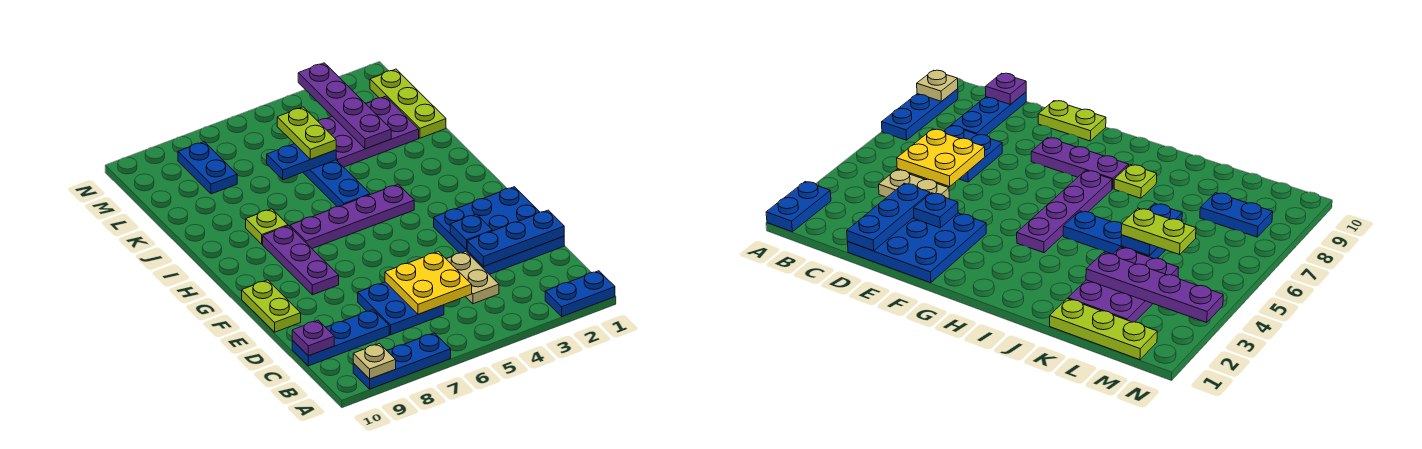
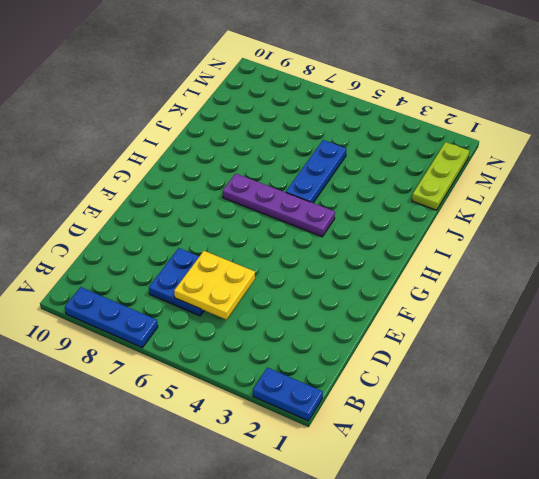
none -> tan 1x2 plate [447,252,499,304]
none -> blue 1x3 plate [292,310,389,366]
none -> blue 3x3 plate [434,187,564,274]

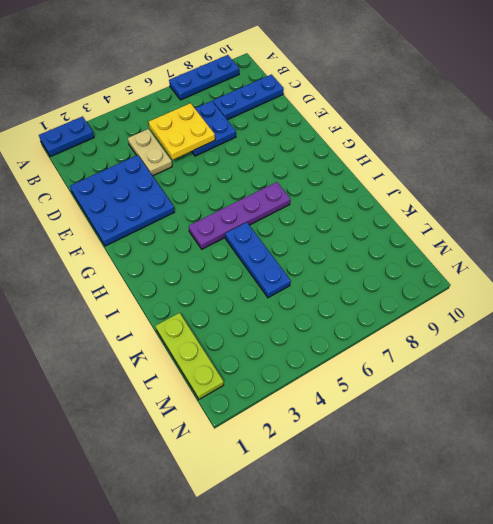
none -> lime 1x2 plate [242,280,301,332]
none -> purple 1x3 plate [263,226,339,295]
none -> lime 1x1 plate [246,209,288,244]

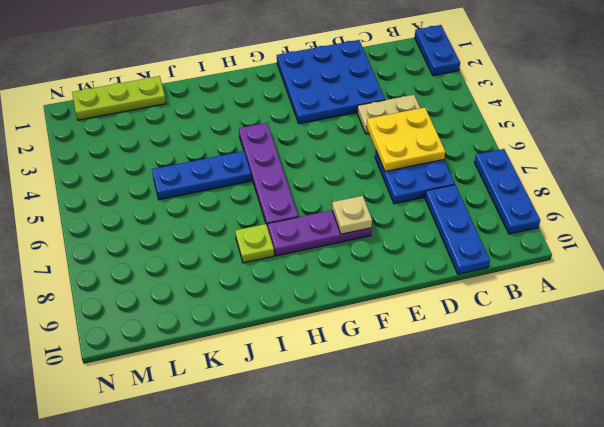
tan 1x1 plate [332,196,372,234] -> tan 1x1 plate moved to [353,344,396,379]
none -> lime 1x2 plate [242,280,301,332]
none -> purple 2x3 plate [318,96,419,167]
none -> blue 1x2 plate [178,142,237,194]

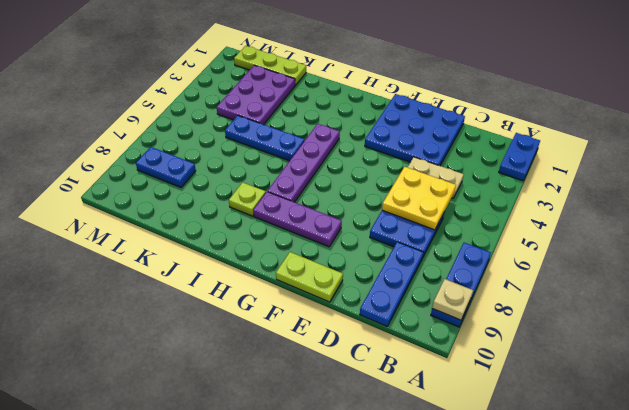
none -> purple 1x1 plate [292,320,334,356]
none -> blue 1x3 plate [467,210,564,267]
none -> blue 1x1 plate [450,214,493,250]

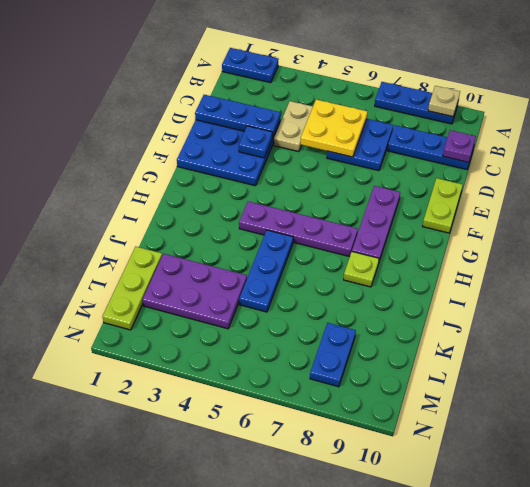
none -> purple 1x4 plate [298,63,391,149]
none -> blue 1x2 plate [267,144,336,180]
none -> lime 1x2 plate [277,107,336,159]

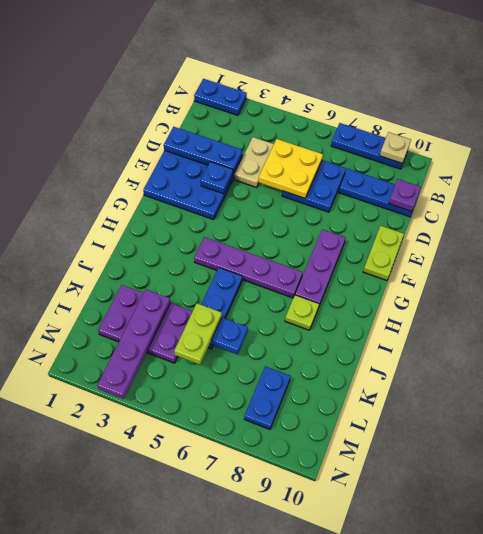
none -> lime 1x3 plate [370,69,446,138]

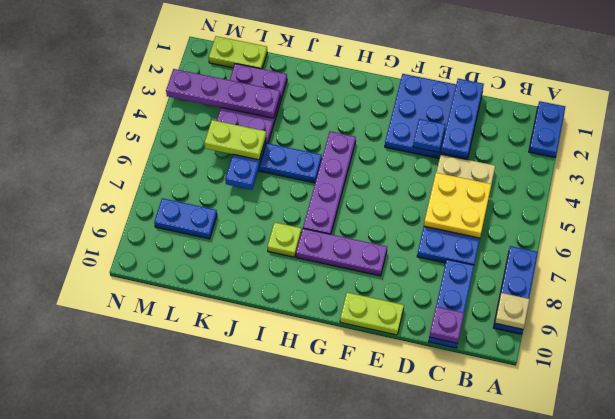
lime 1x2 plate [209,36,267,69] -> lime 1x3 plate [370,69,446,138]

